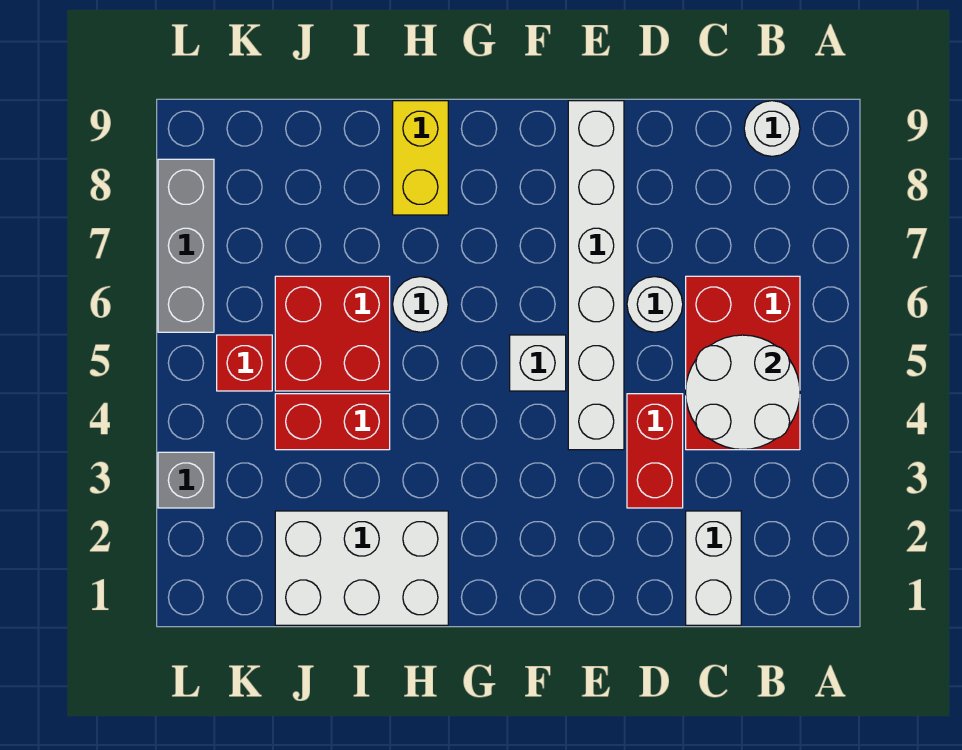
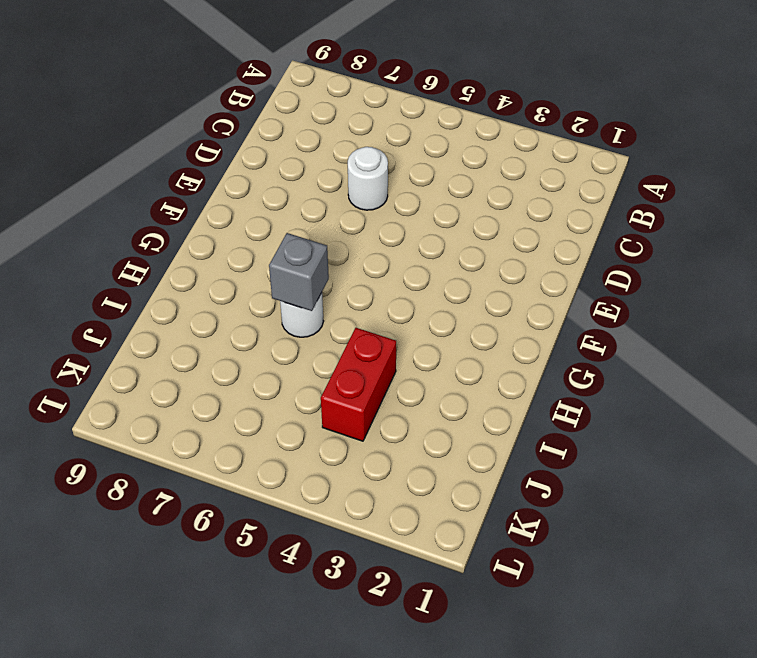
grey 1x1 brick [269,233,329,311] -> grey 1x1 brick moved to [158,452,214,508]
none -> red 2x3 brick [686,276,800,450]
none -> white 1x1 round brick [744,101,800,156]
none -> white 1x2 brick [686,511,741,625]

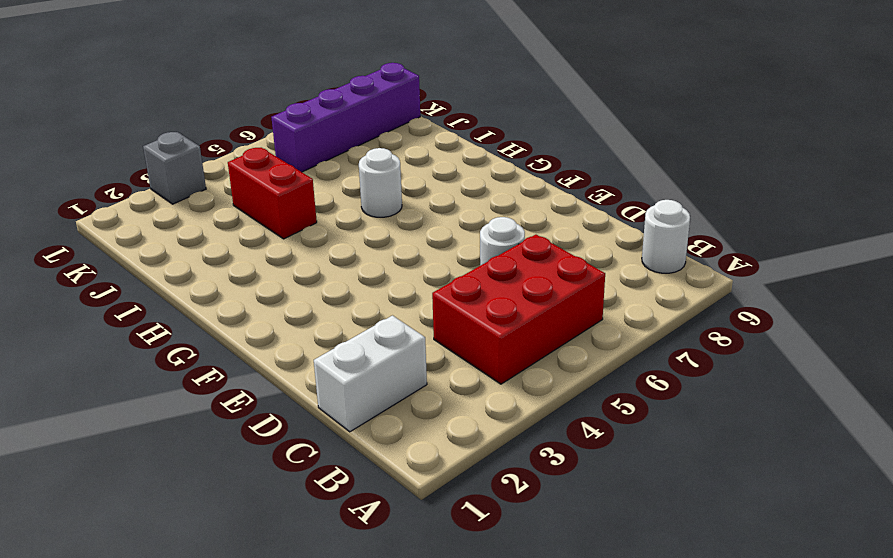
purple 1x4 brick [271,63,420,172] -> none
none -> red 1x2 brick [627,394,683,508]
none -> white 1x6 brick [568,101,624,450]
none -> white 1x1 brick [510,335,566,391]

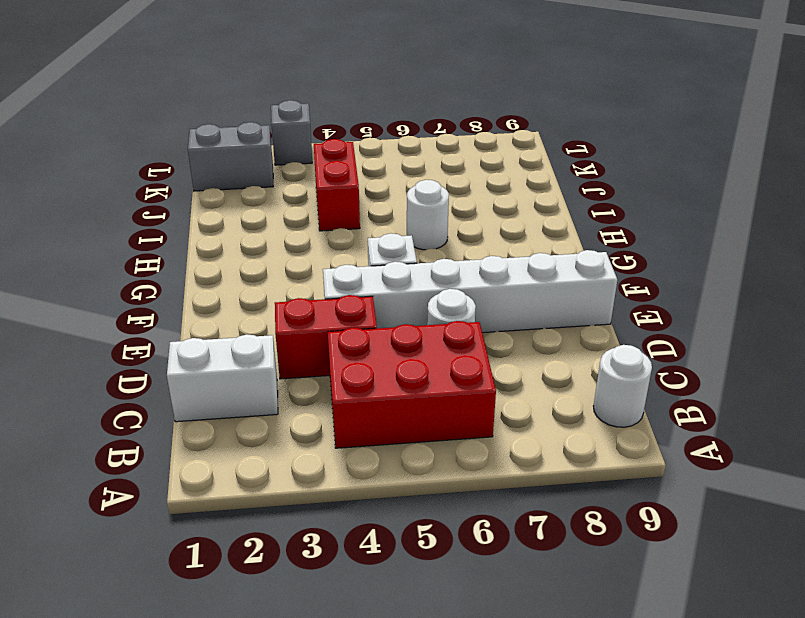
grey 1x2 brick [188,122,273,191] -> none
none -> white 2x3 brick [275,511,448,625]
none -> yellow 1x2 brick [393,101,448,215]
none -> red 2x2 brick [275,276,390,391]

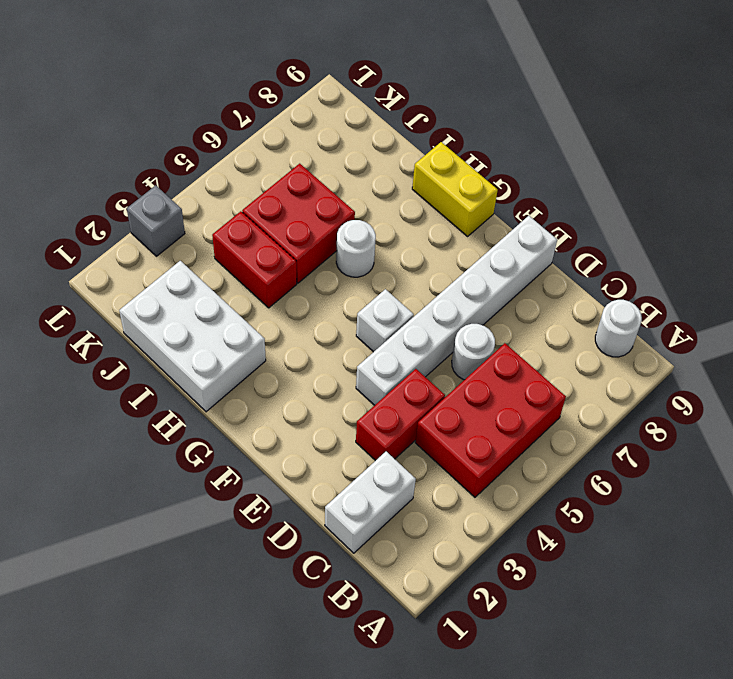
yellow 1x2 brick [412,142,498,236] -> yellow 1x2 brick turned to [393,101,448,215]
none -> red 1x1 brick [217,335,272,391]
none -> grey 1x3 brick [158,159,214,332]
none -> white 2x2 round brick [686,335,800,450]

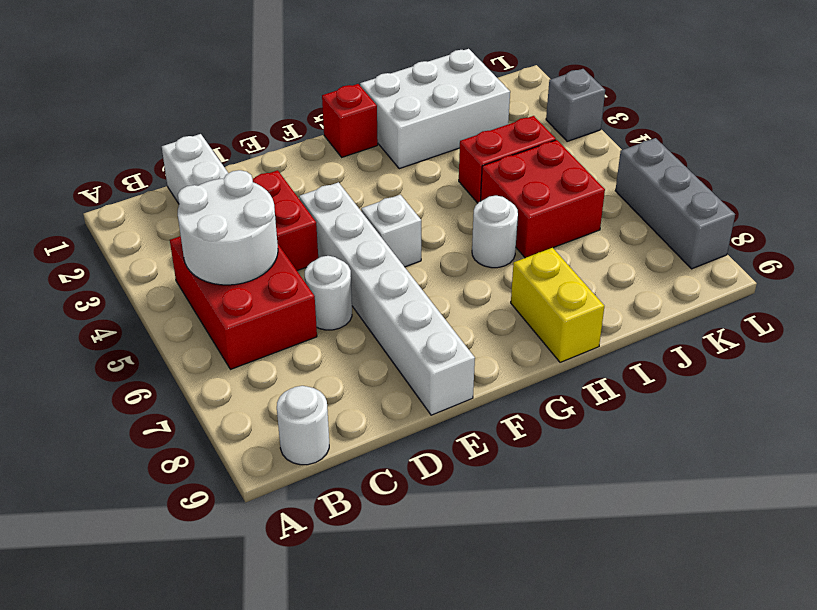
red 1x1 brick [322,84,378,157] -> red 1x1 brick moved to [217,335,272,391]

